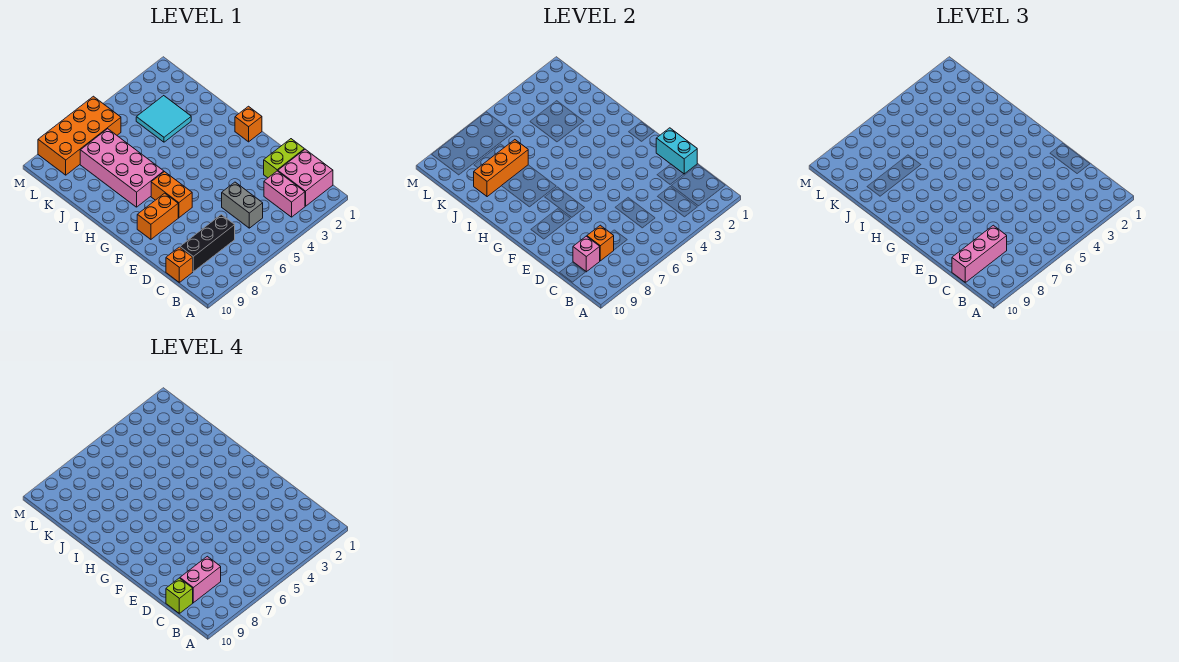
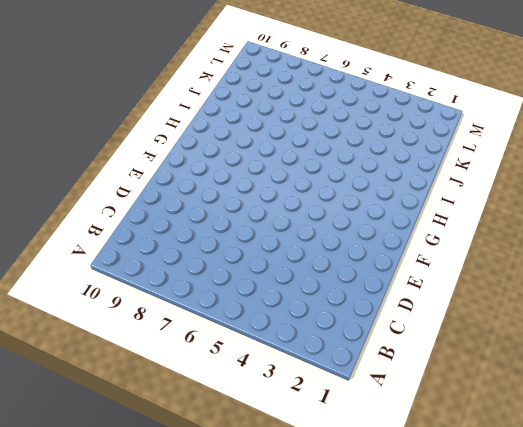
none -> pink 2x2 brick [278,149,333,206]
none -> pink 1x2 brick [264,171,305,217]
none -> grey 1x2 brick [222,182,263,228]

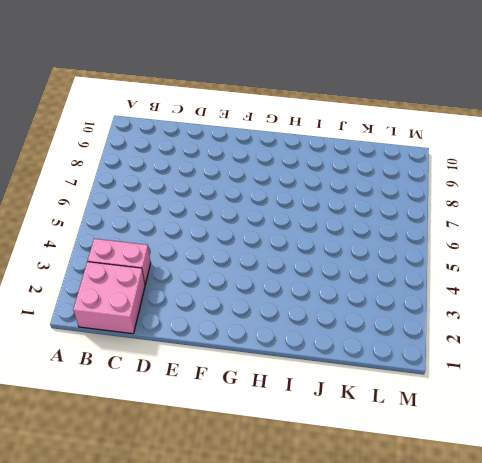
none -> grey 1x2 brick [222,182,263,228]
none -> black 1x3 brick [180,215,235,272]
none -> orange 1x1 brick [166,247,193,282]

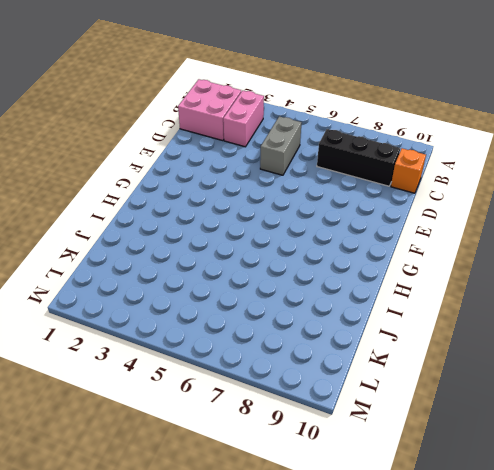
none -> lime 1x2 brick [264,139,304,178]
none -> orange 1x2 brick [151,172,192,218]
none -> orange 1x2 brick [137,193,178,239]

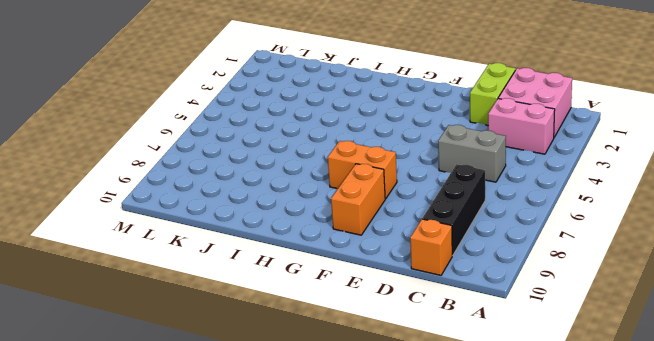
none -> orange 1x1 brick [235,106,262,142]
none -> pink 2x4 brick [80,129,164,207]
none -> cyan 2x2 tile [136,96,191,142]

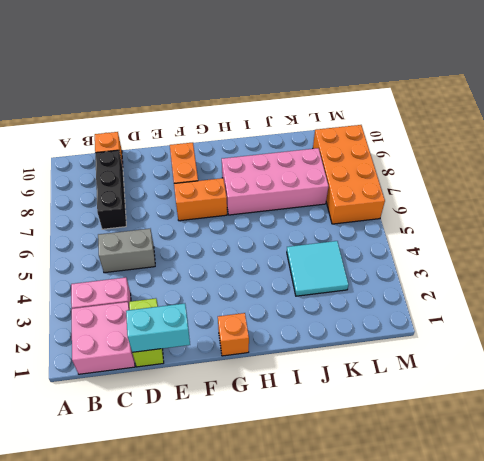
none -> orange 1x1 brick [587,225,614,261]
none -> pink 1x1 brick [573,236,600,272]
none -> orange 1x3 brick [474,140,528,197]

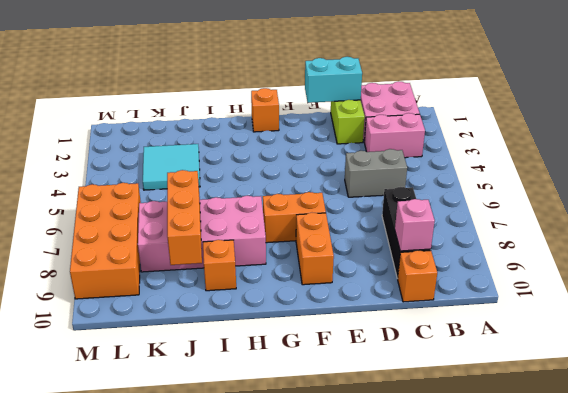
orange 1x1 brick [203,240,236,291] -> orange 1x1 brick moved to [587,225,614,261]
none -> pink 1x3 brick [952,225,1007,282]
none -> pink 1x2 brick [180,556,221,603]
none -> lime 1x1 brick [166,578,193,613]

